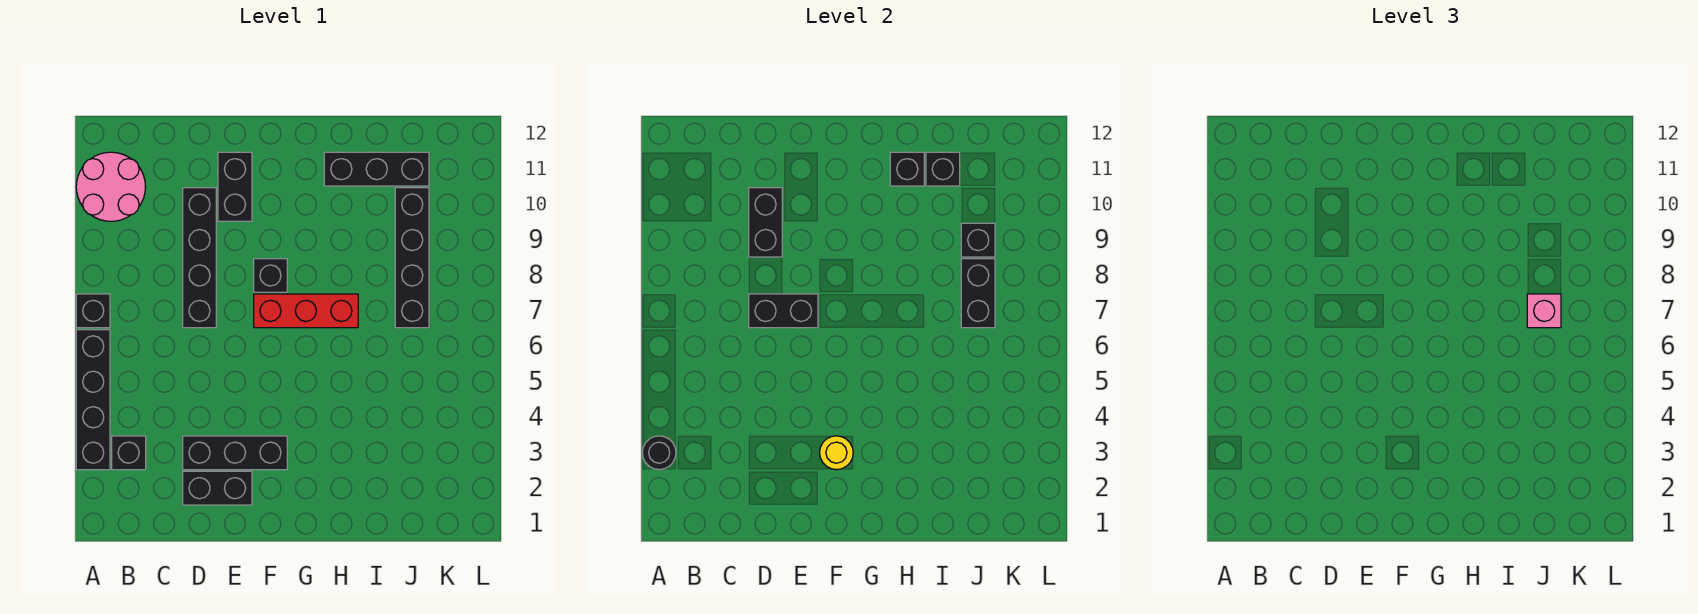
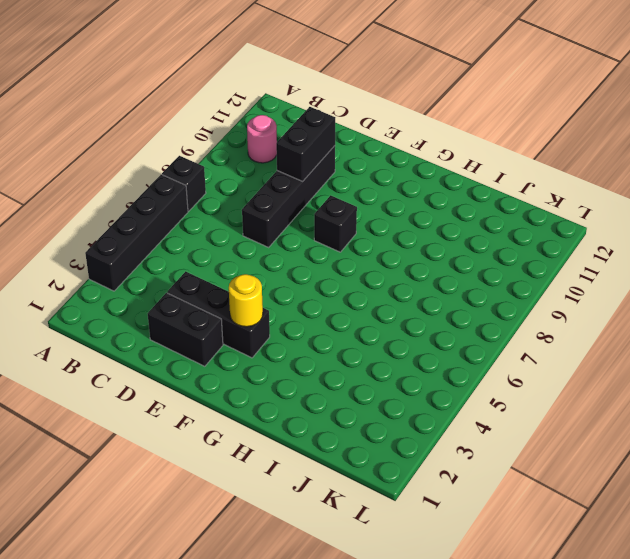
pink 1x1 round brick [247,115,277,163] -> pink 2x2 round brick [76,152,145,221]
none -> black 1x1 brick [112,436,146,470]
none -> black 1x2 brick [218,152,252,221]
none -> red 1x3 brick [254,294,358,328]

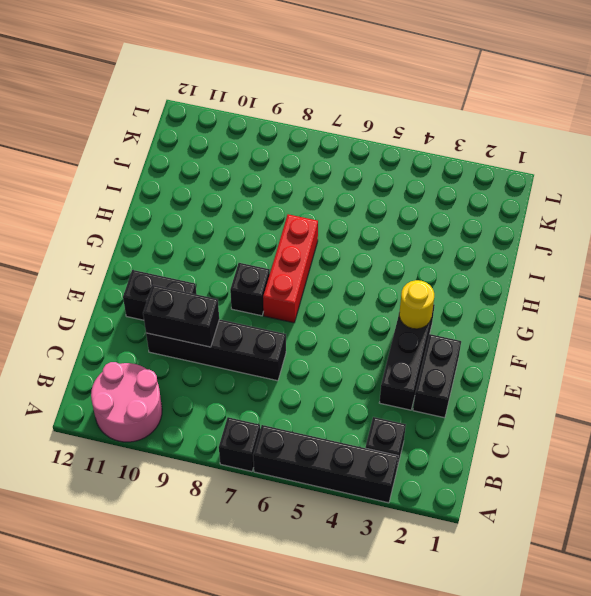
none -> black 1x3 brick [324,152,429,186]
none -> black 1x4 brick [395,188,429,328]
none -> black 1x1 round brick [642,436,676,470]

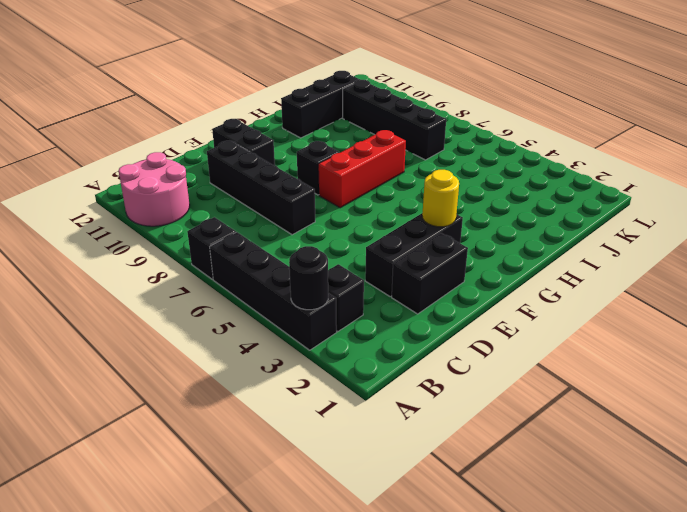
none -> black 1x2 brick [749,294,818,328]
none -> black 1x2 brick [749,188,782,257]
none -> black 1x1 brick [890,152,924,186]

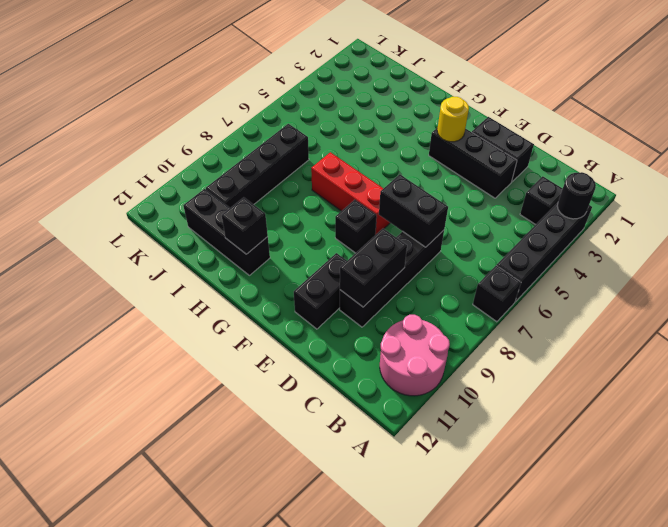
none -> black 1x1 brick [926,152,960,186]
none -> black 1x2 brick [961,259,995,328]
none -> black 1x1 brick [961,223,995,257]

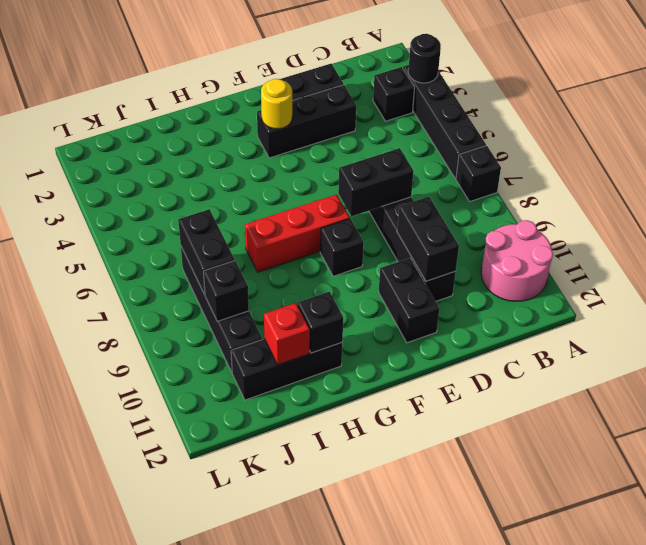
red 1x1 brick [264,303,310,365] -> black 1x1 brick [926,152,960,186]
none -> pink 1x1 brick [1527,294,1561,328]

